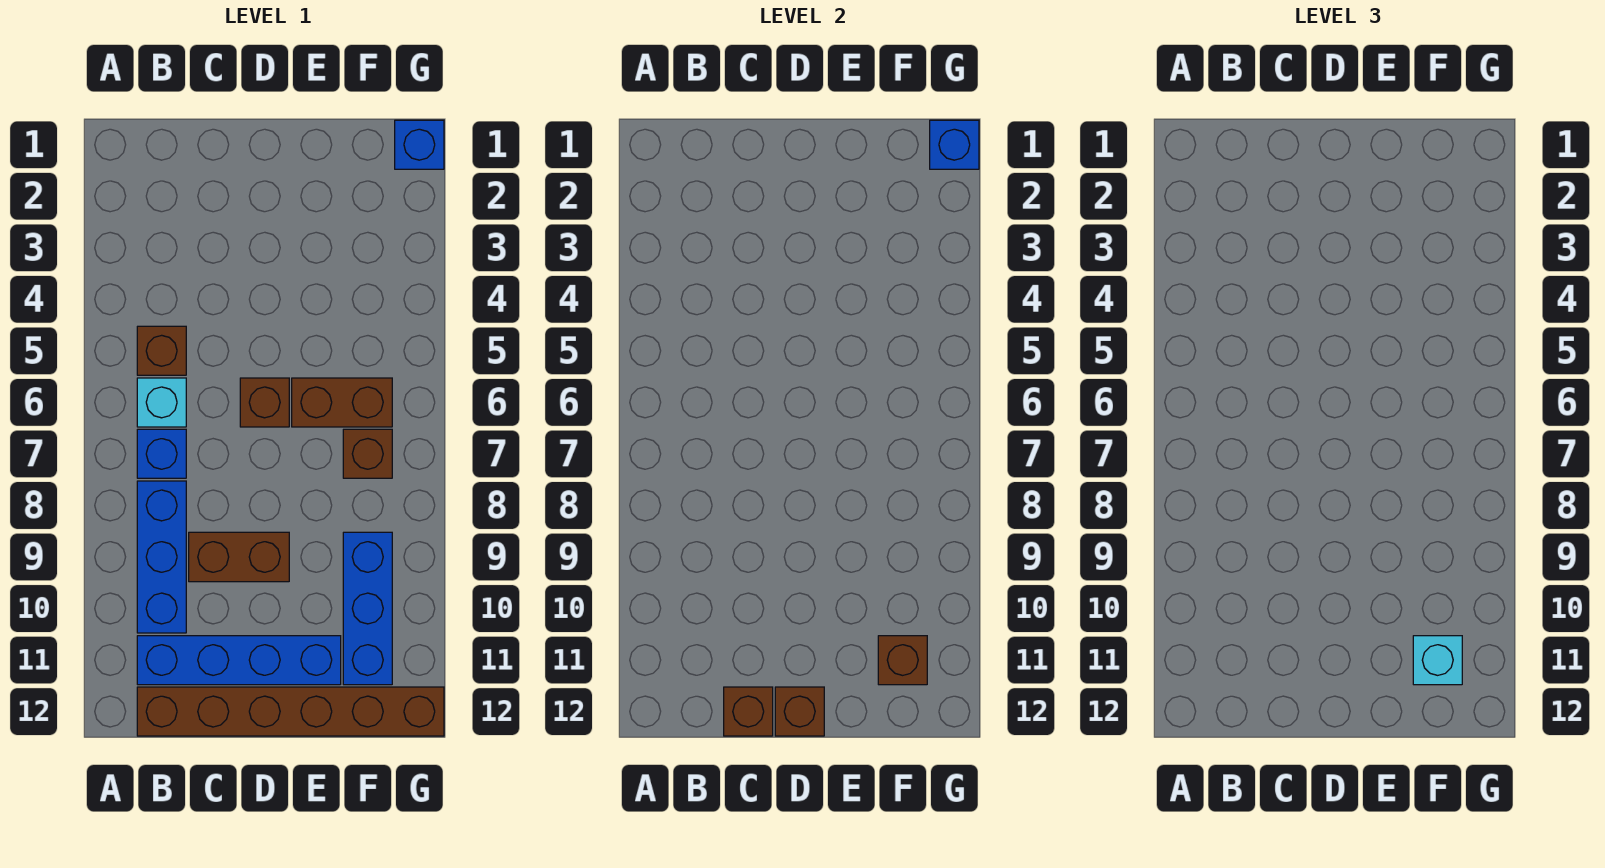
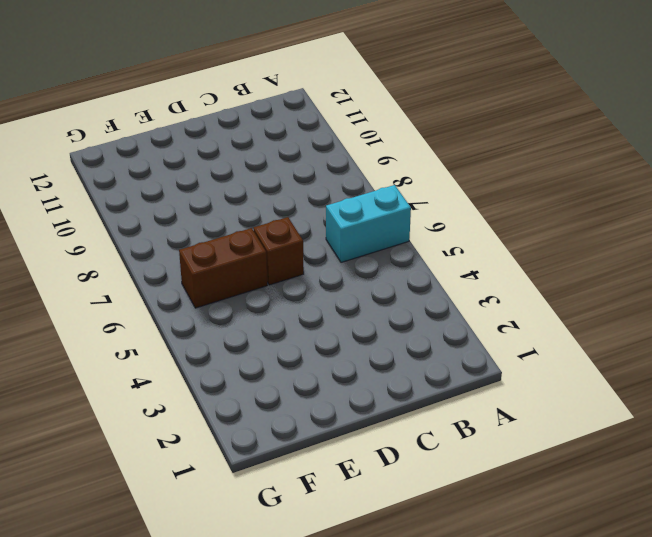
cyan 1x2 brick [326,185,411,263] -> cyan 1x1 brick [137,378,186,427]
none -> brown 1x1 brick [137,326,186,375]
none -> blue 1x1 brick [137,429,186,478]
none -> blue 1x3 brick [137,481,186,633]

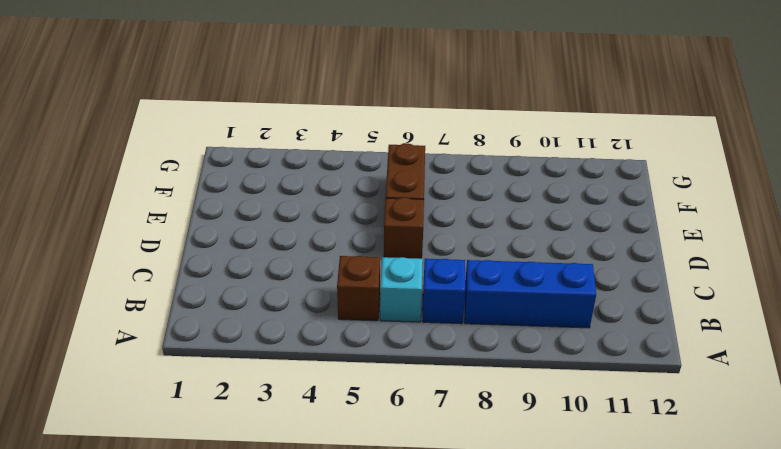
none -> blue 1x4 brick [137,636,341,685]
none -> brown 1x6 brick [137,687,444,736]
none -> brown 1x2 brick [189,532,289,582]

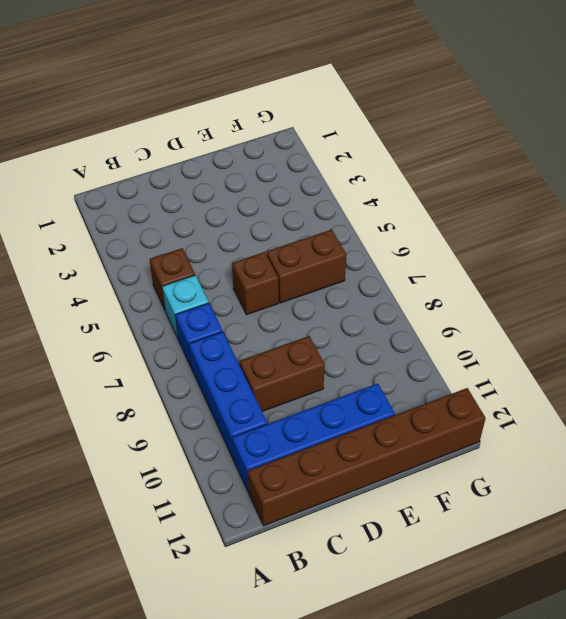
none -> brown 1x1 brick [343,429,392,478]
none -> blue 1x3 brick [343,532,392,685]
none -> blue 1x1 brick [395,120,444,169]

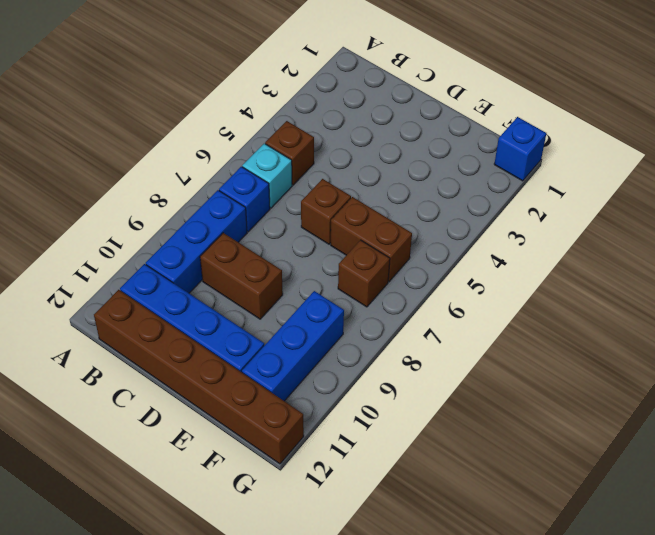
none -> brown 1x1 brick [724,687,773,736]
none -> brown 1x1 brick [775,687,824,736]
none -> brown 1x1 brick [878,636,927,685]

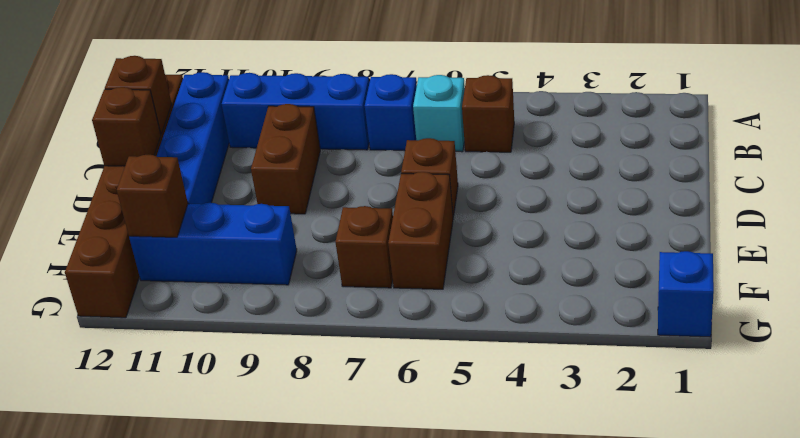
none -> blue 1x1 brick [930,120,979,169]
none -> cyan 1x1 brick [1413,636,1462,685]

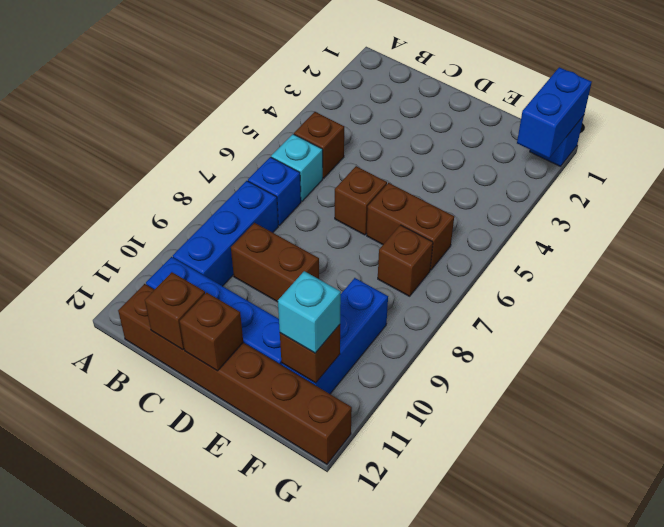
blue 1x2 brick [517,67,592,158] -> blue 1x1 brick [930,120,979,169]

